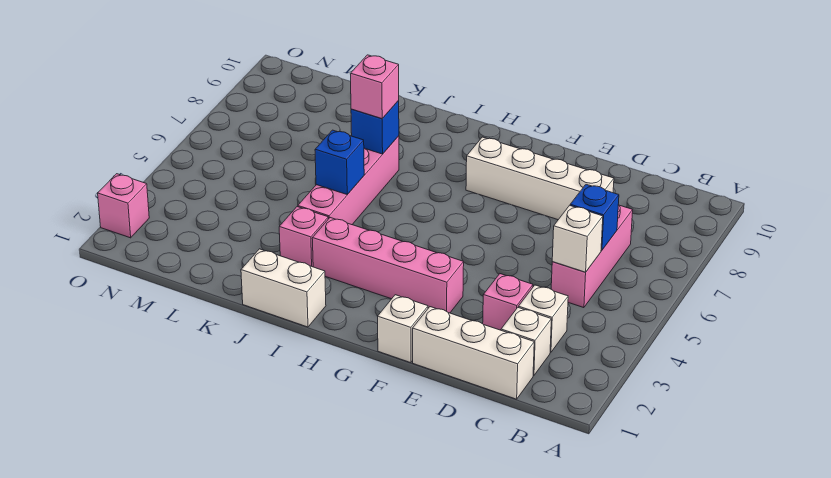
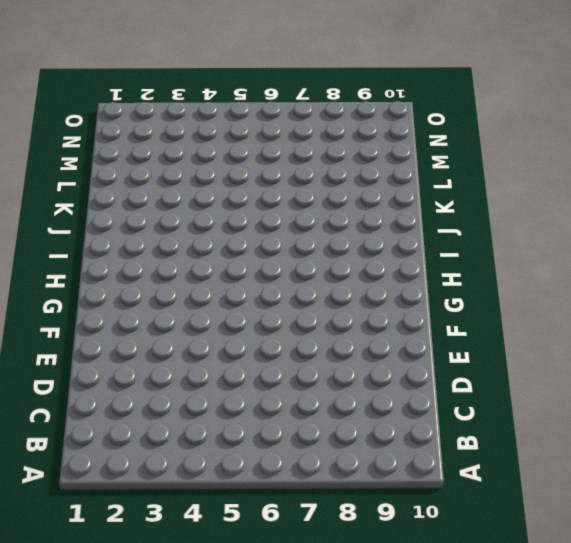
none -> white 1x3 brick [413,307,534,399]
none -> white 1x1 brick [501,308,551,376]
none -> white 1x1 brick [518,285,568,353]

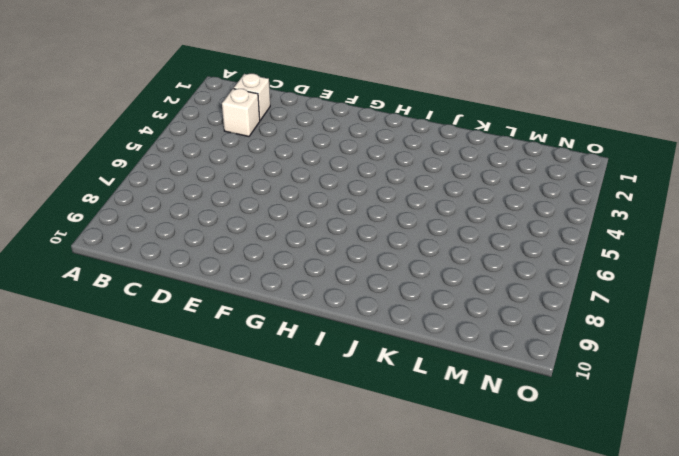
none -> white 1x3 brick [413,307,534,399]
none -> pink 1x3 brick [551,205,633,308]
none -> pink 1x1 brick [483,274,533,330]

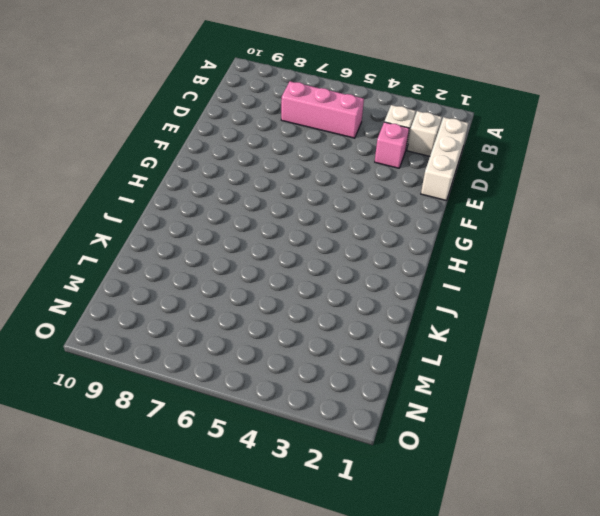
none -> white 1x4 brick [466,137,614,220]
none -> white 1x1 brick [378,295,428,363]
none -> pink 1x4 brick [312,218,464,313]

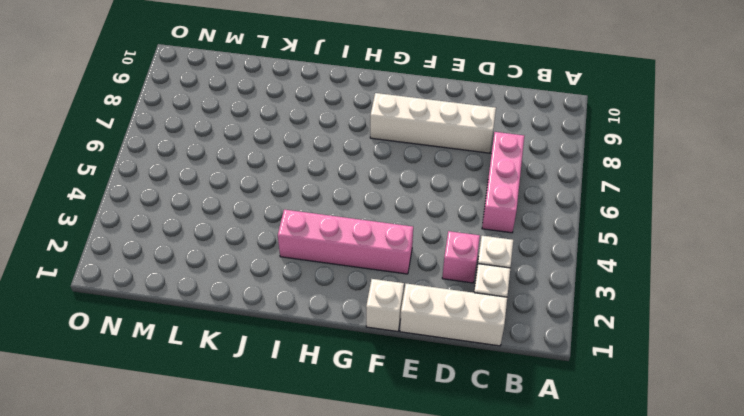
none -> white 1x2 brick [241,249,326,327]
none -> pink 1x1 brick [279,207,328,267]
none -> pink 1x4 brick [298,136,399,225]

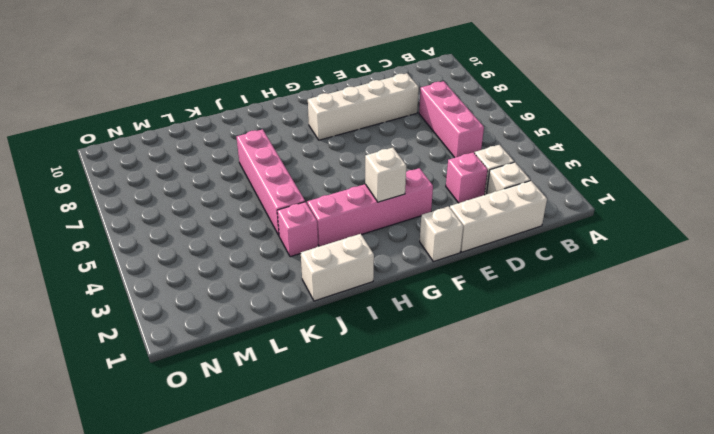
white 1x1 brick [365,148,406,202] -> white 1x1 brick moved to [552,205,603,272]
none -> pink 1x1 brick [98,174,149,238]
none -> blue 1x1 brick [570,184,619,250]
none -> blue 1x1 brick [315,130,364,194]

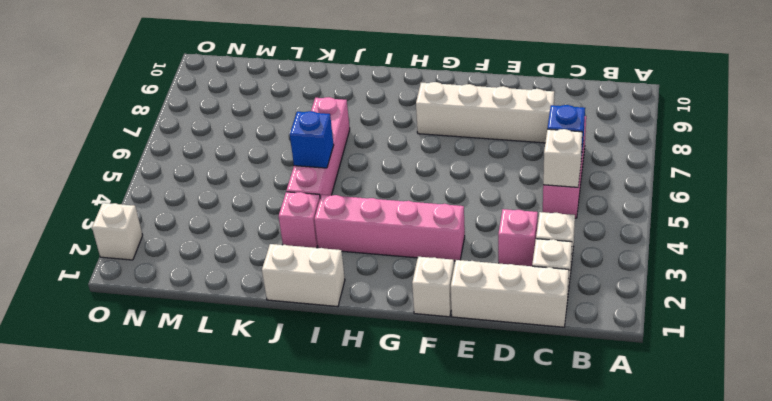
white 1x1 brick [92,203,143,260] -> pink 1x1 brick [98,174,149,238]
none -> blue 1x1 brick [351,101,399,154]
none -> pink 1x1 brick [350,55,399,119]

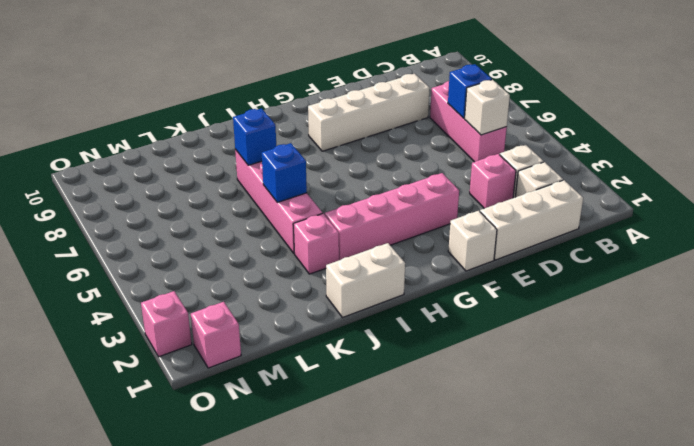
pink 1x1 brick [191,302,241,368] -> pink 1x1 brick moved to [350,55,399,119]

